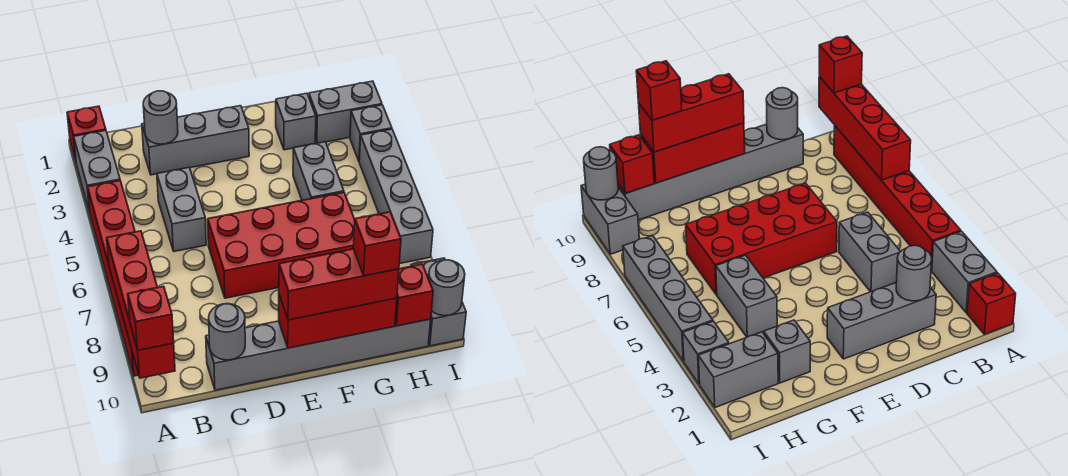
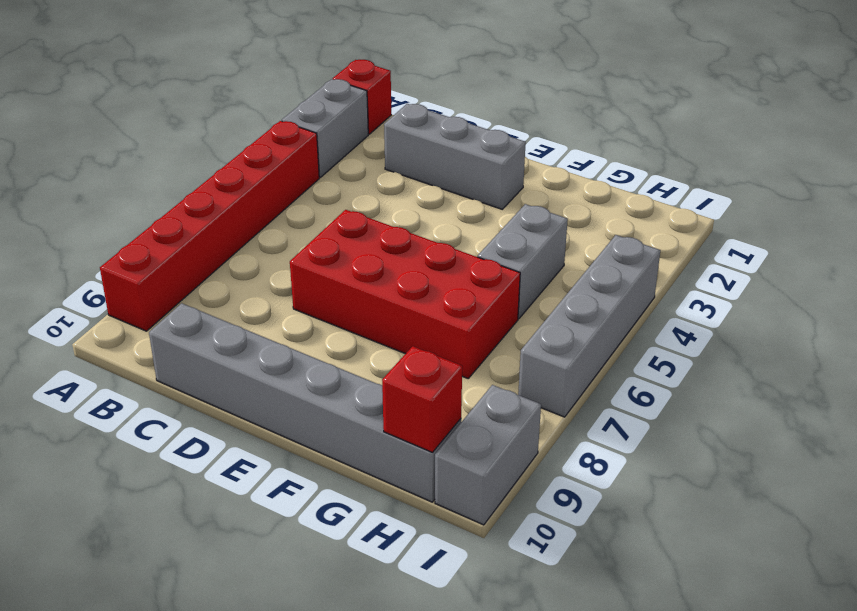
none -> grey 1x2 brick [157,167,206,251]
none -> grey 1x1 brick [276,93,316,150]
none -> grey 1x2 brick [309,81,382,143]

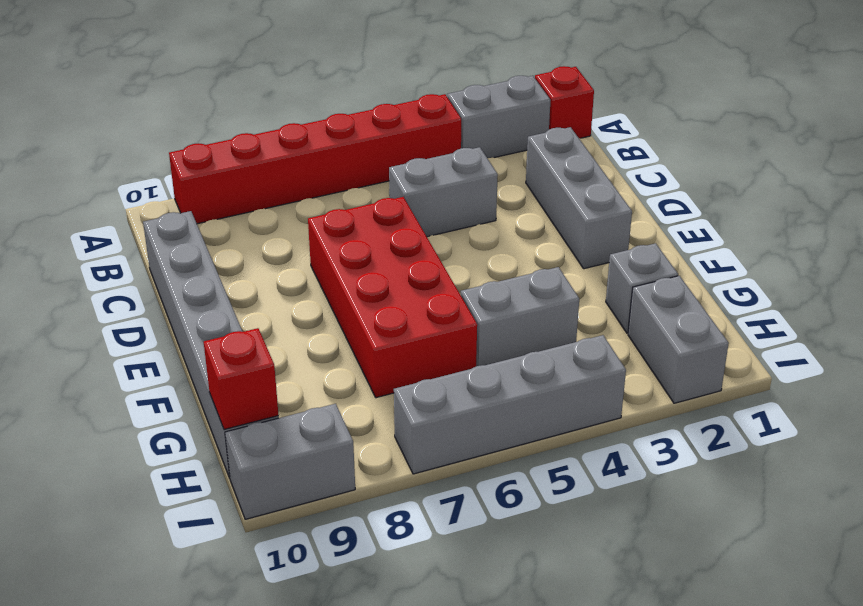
none -> grey 1x1 brick [350,105,392,161]
none -> red 1x4 brick [107,231,175,378]
none -> grey 1x1 round brick [143,91,178,144]

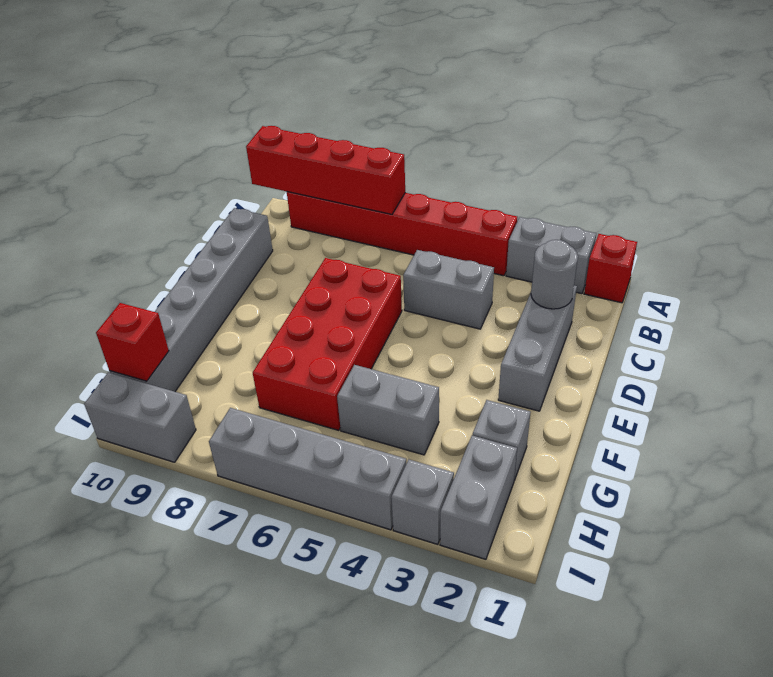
none -> grey 1x1 round brick [209,304,245,360]
none -> red 1x3 brick [279,295,397,348]
none -> grey 1x1 round brick [428,260,465,316]

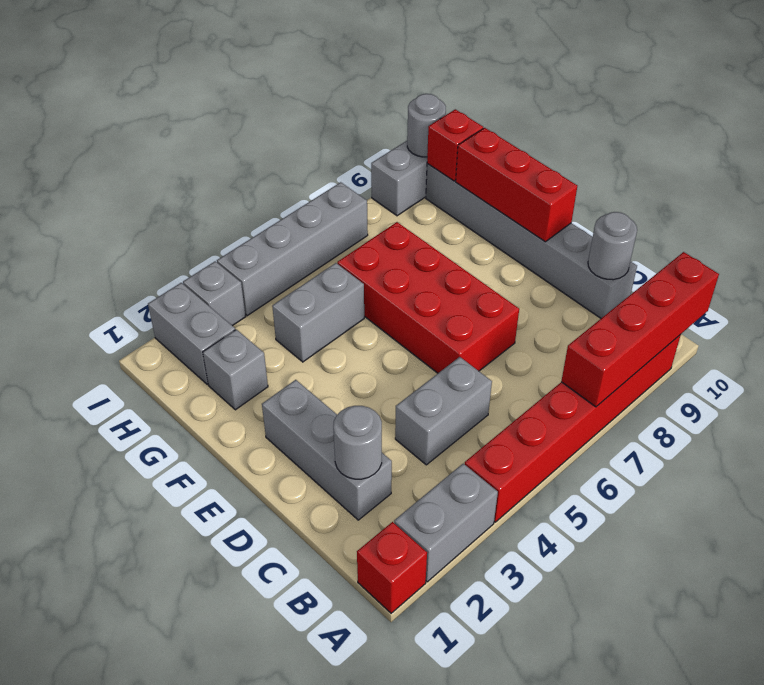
none -> red 1x1 brick [128,286,174,350]
none -> red 1x3 brick [279,249,399,320]
none -> red 1x1 brick [353,212,401,276]

